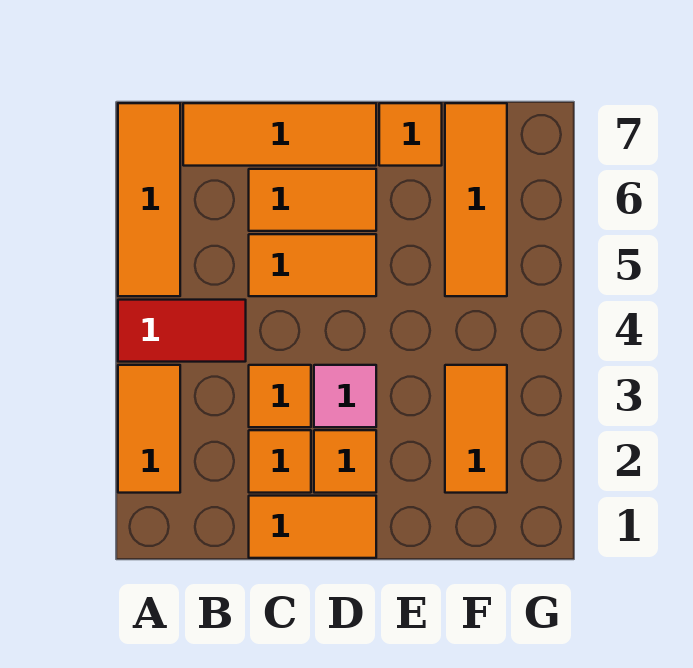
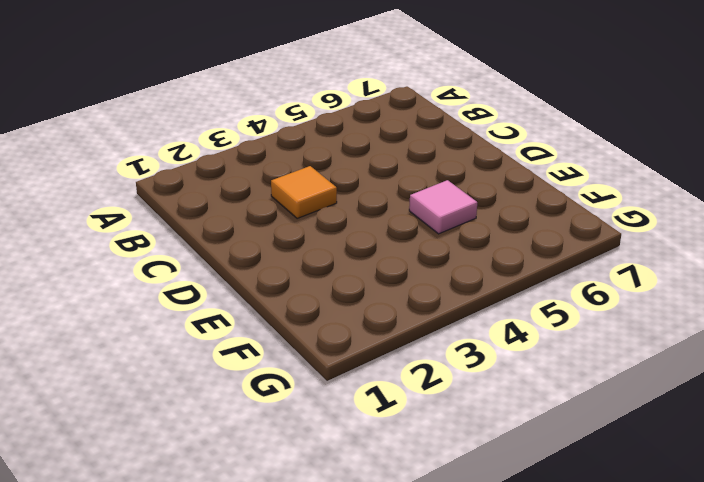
pink 1x1 tile [409,180,477,234] -> pink 1x1 tile moved to [314,365,376,427]
none -> orange 1x2 tile [118,365,180,493]
none -> red 1x2 tile [118,300,246,362]
none -> orange 1x3 tile [118,103,180,296]

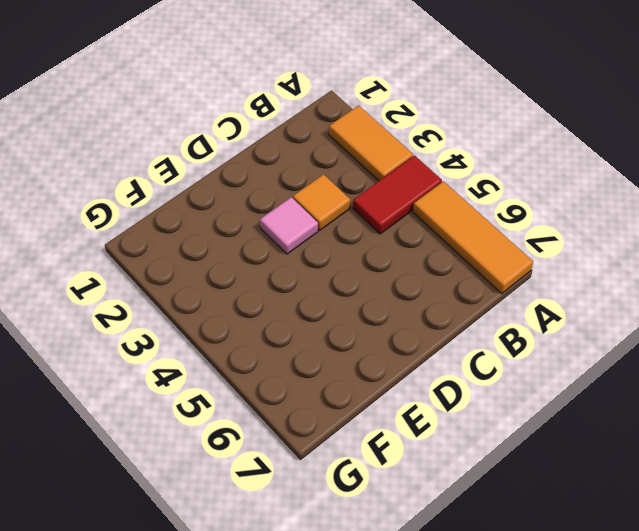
none -> orange 1x3 tile [183,103,376,166]
none -> orange 1x2 tile [249,496,376,558]
none -> orange 1x1 tile [249,430,311,493]

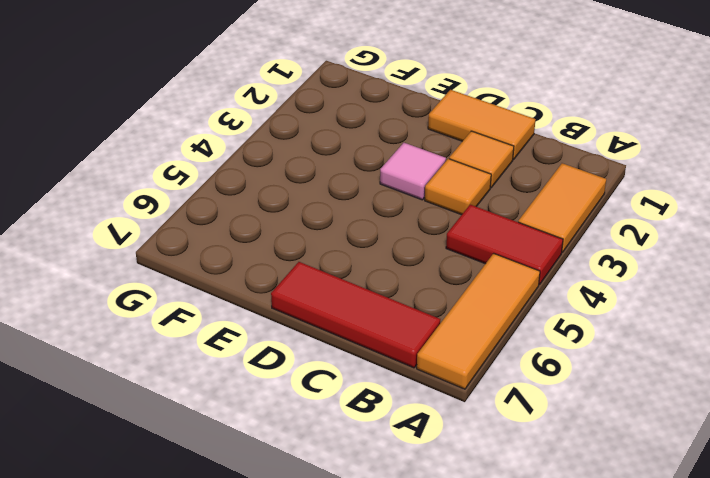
red 1x3 tile [271,262,440,368] -> orange 1x3 tile [183,103,376,166]
none -> orange 1x2 tile [249,234,376,296]
none -> orange 1x2 tile [249,169,376,231]
none -> orange 1x1 tile [314,430,376,493]

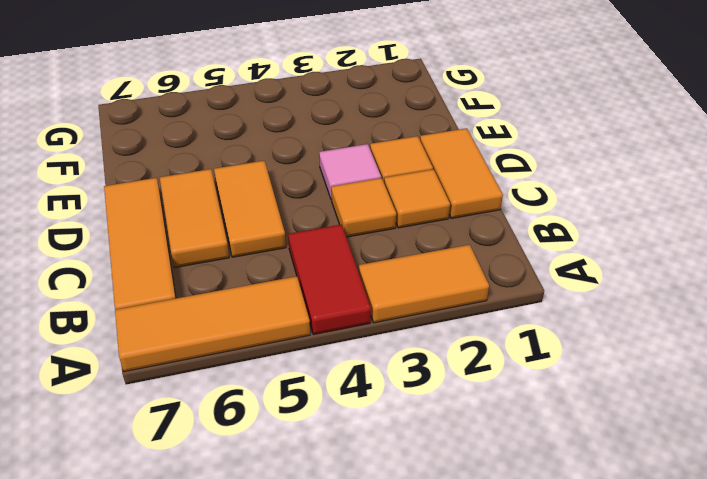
none -> orange 1x1 tile [379,103,442,166]
none -> orange 1x2 tile [445,365,507,493]
none -> orange 1x3 tile [445,103,507,296]

